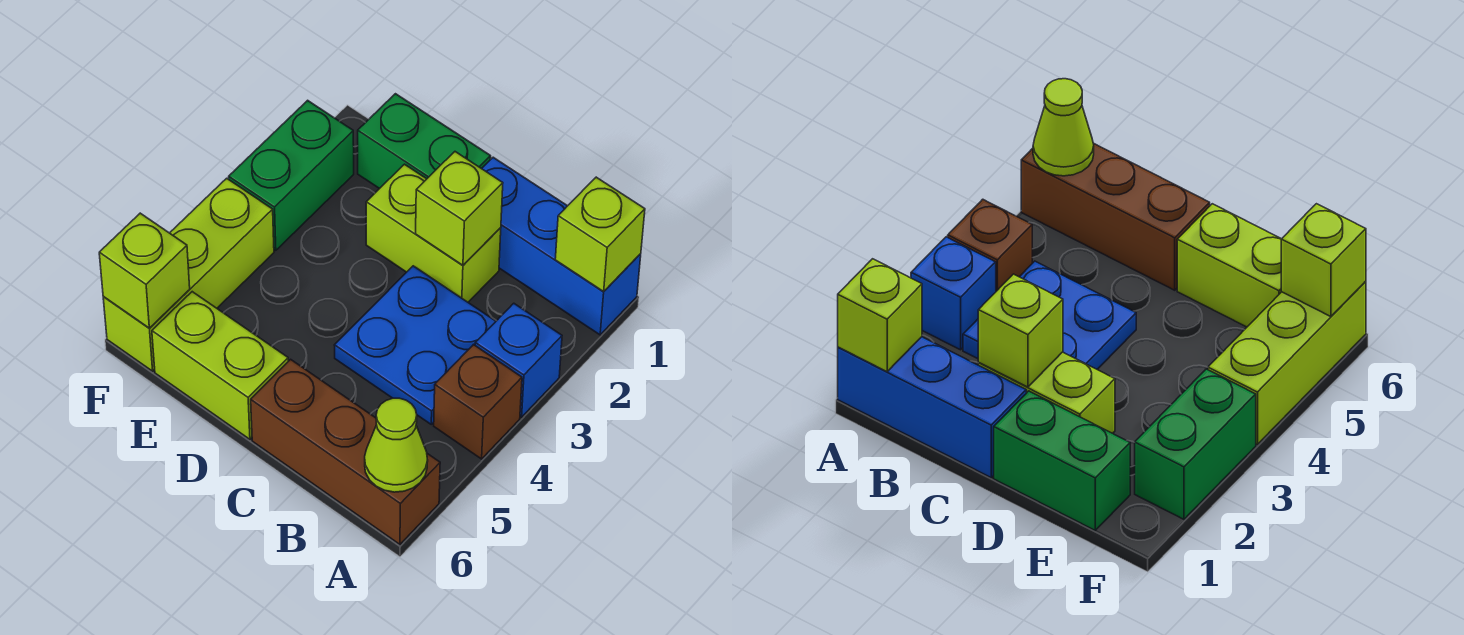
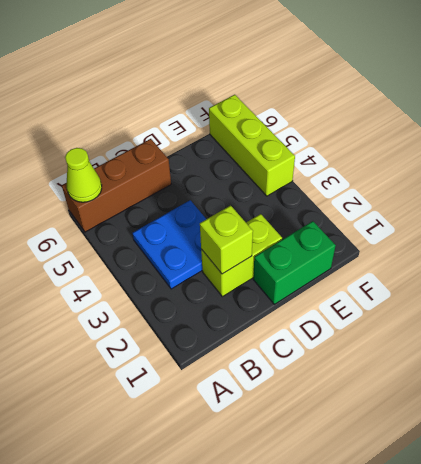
none -> blue 1x3 brick [482,157,641,335]
none -> blue 1x1 brick [475,303,562,417]
none -> brown 1x1 brick [434,345,522,459]

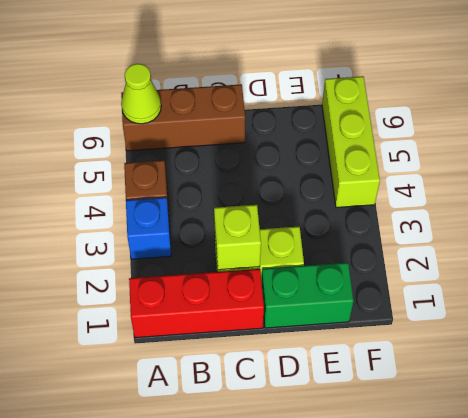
red 1x3 brick [129,269,264,338] -> blue 1x3 brick [482,157,641,335]
none -> blue 2x2 plate [335,266,496,424]
none -> lime 1x2 brick [152,292,288,439]
none -> green 1x2 brick [229,100,354,250]

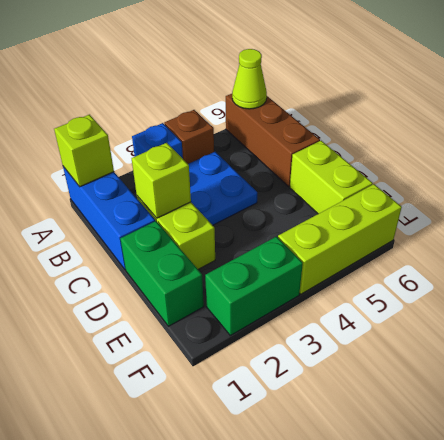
none -> lime 1x1 brick [99,213,190,328]

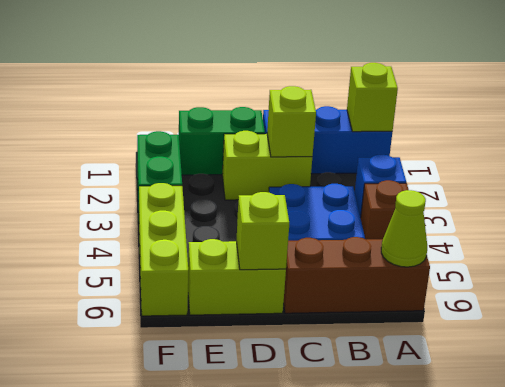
lime 1x1 brick [236,192,289,270] -> lime 1x1 brick moved to [99,213,190,328]

